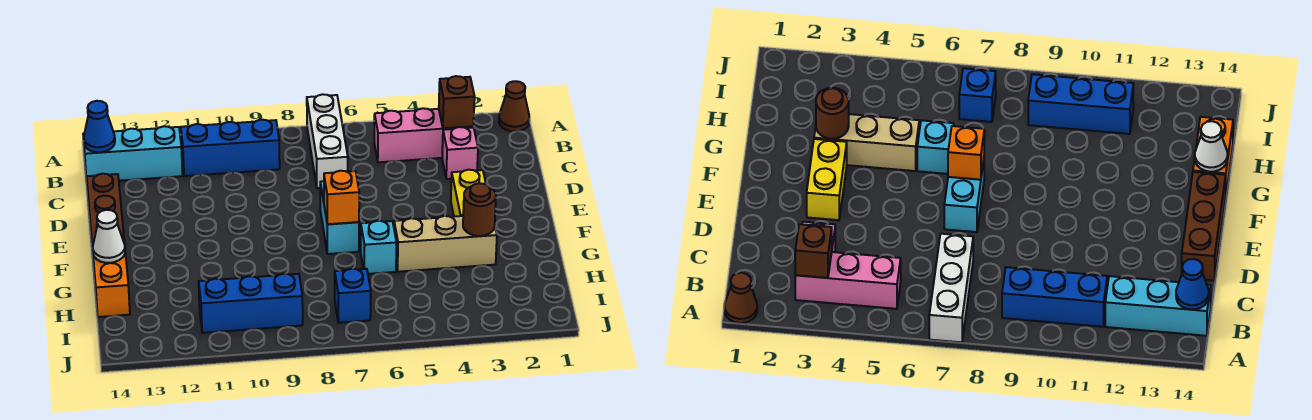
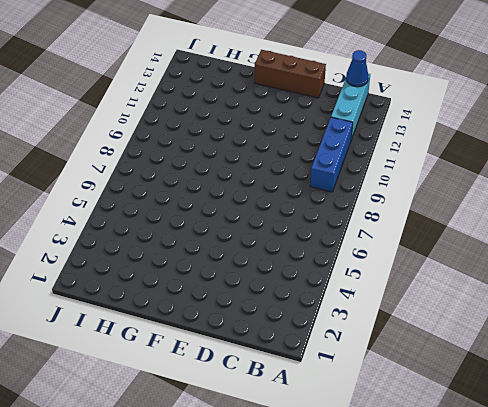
none -> brown 1x1 cone [499,81,529,132]
none -> white 1x3 brick [307,94,348,188]
none -> pink 1x3 brick [374,108,473,162]

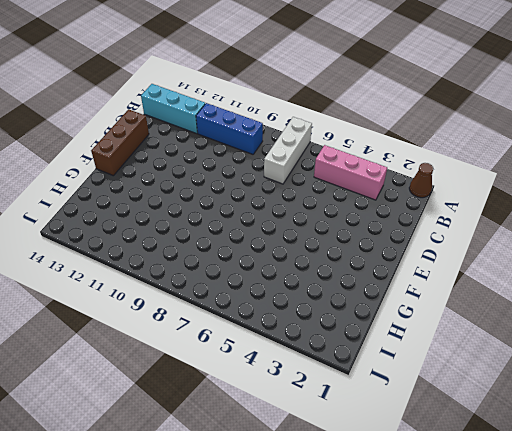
none -> pink 1x1 brick [442,127,478,179]
none -> yellow 1x2 brick [451,170,486,217]
none -> cyan 1x2 brick [320,181,359,254]

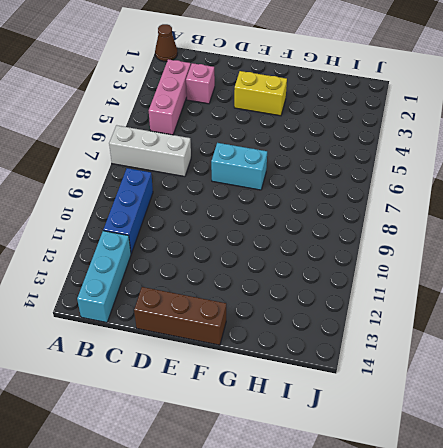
none -> tan 1x3 brick [394,216,497,272]
none -> cyan 1x1 brick [361,221,396,274]
none -> orange 1x2 brick [92,240,130,317]

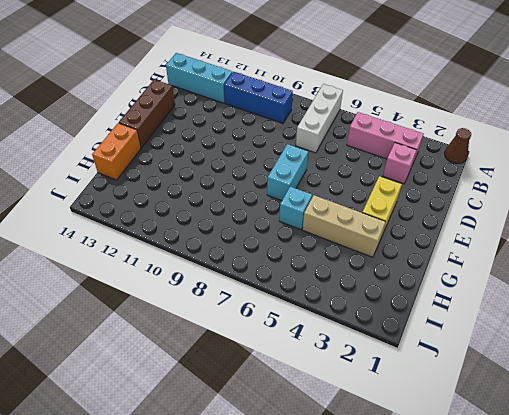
none -> blue 1x1 brick [335,269,371,323]
none -> blue 1x3 brick [199,274,303,333]
none -> brown 1x1 brick [439,76,475,128]

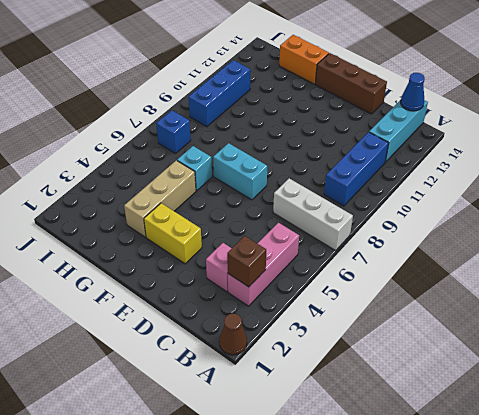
none -> orange 1x1 brick [324,171,359,224]
none -> brown 1x1 round brick [463,183,496,236]
none -> white 1x1 cone [92,210,125,263]

